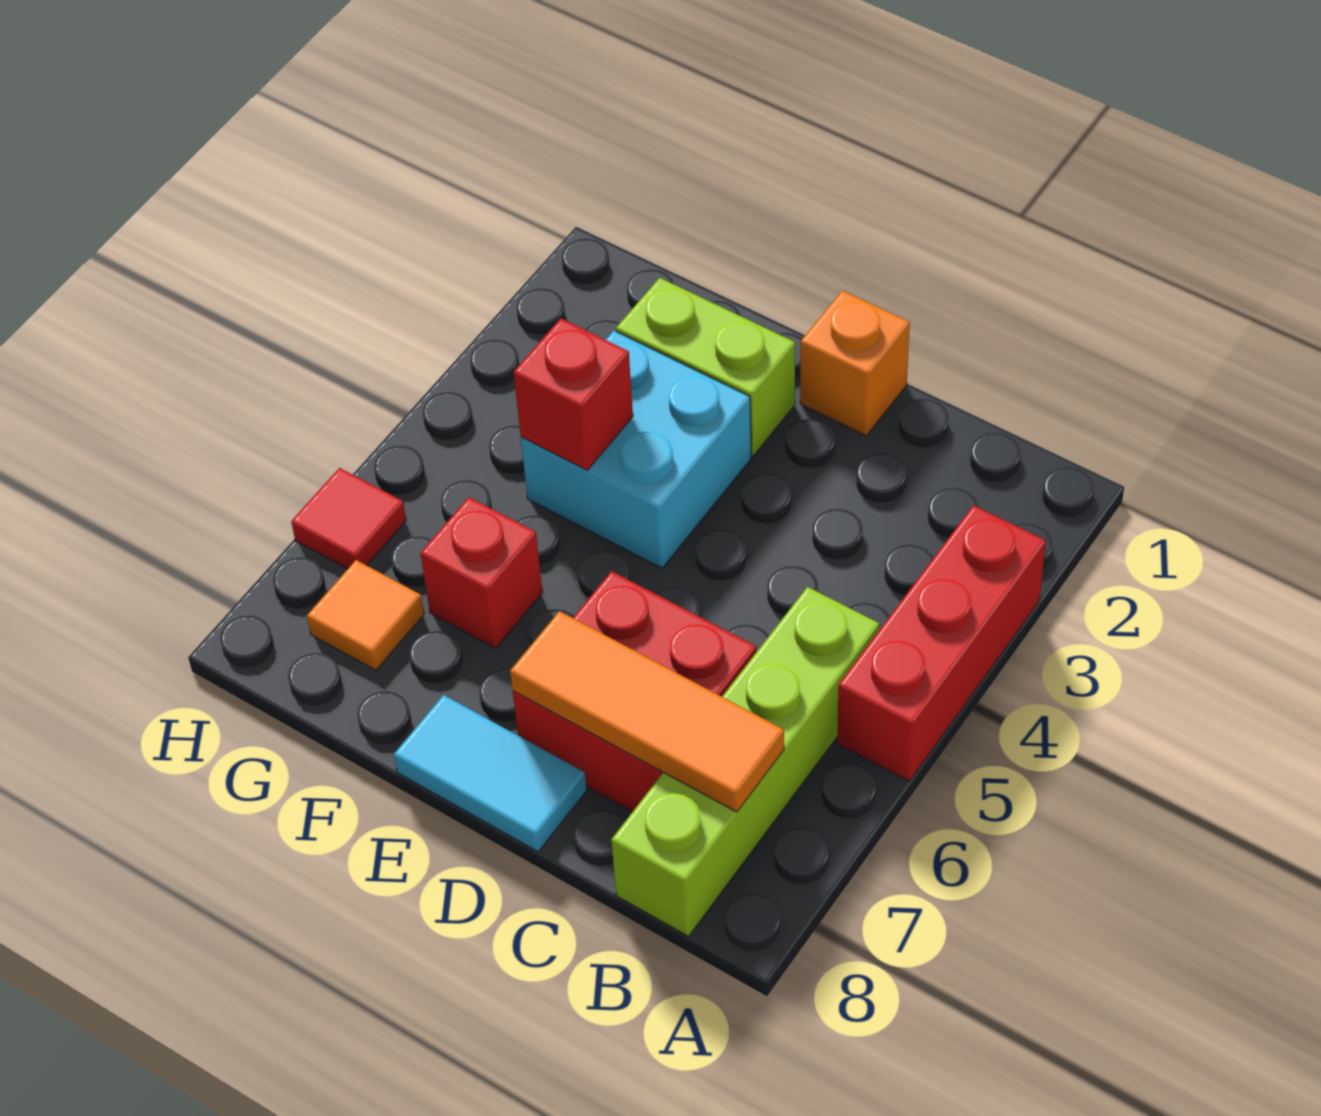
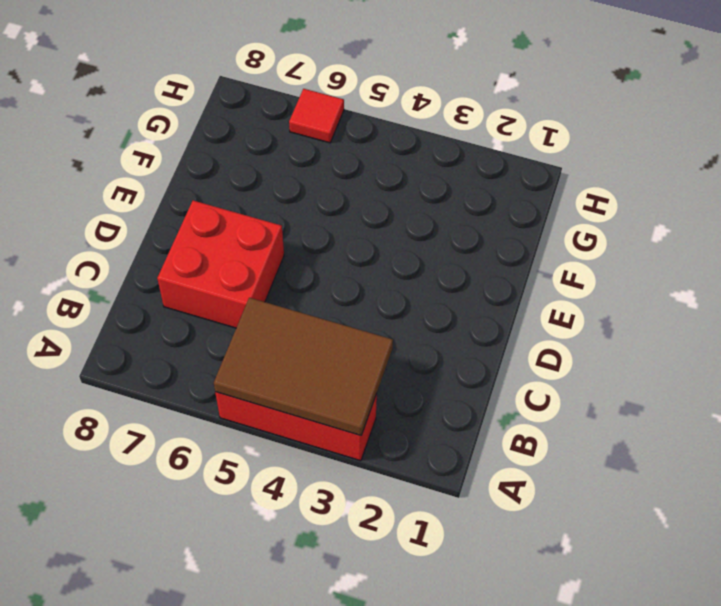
brown 2x3 tile [214,298,393,436] -> none
none -> lime 1x4 brick [611,587,880,936]
none -> orange 1x1 brick [800,291,910,436]
none -> cyan 1x2 tile [394,695,587,852]

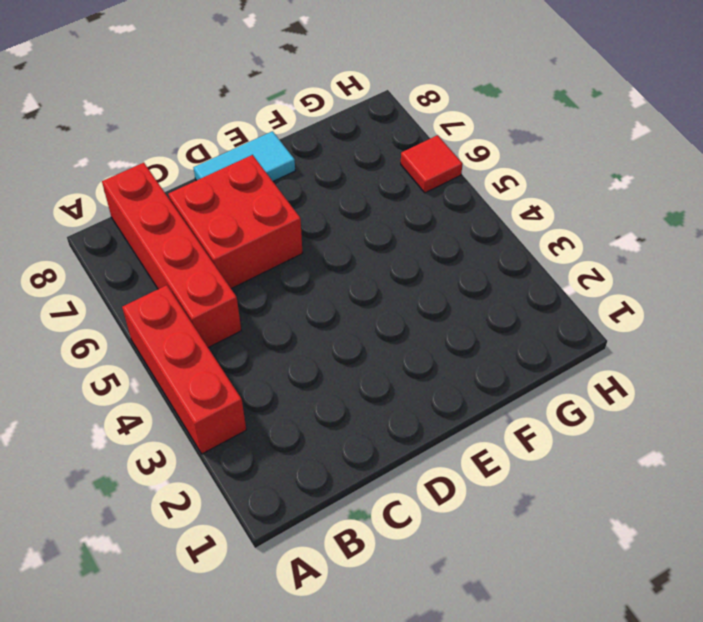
red 1x4 brick [102,163,241,348] -> lime 1x4 brick [611,587,880,936]
none -> orange 1x1 brick [800,291,910,436]
none -> lime 1x2 brick [616,278,795,456]
none -> cyan 2x2 brick [521,331,751,568]

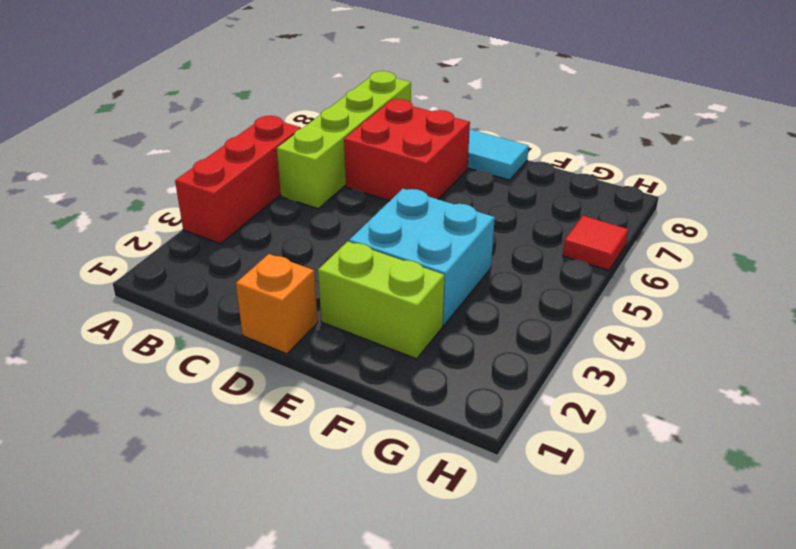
none -> red 1x1 brick [421,497,543,648]
none -> orange 1x1 tile [307,560,424,670]
none -> orange 1x3 tile [510,611,784,812]

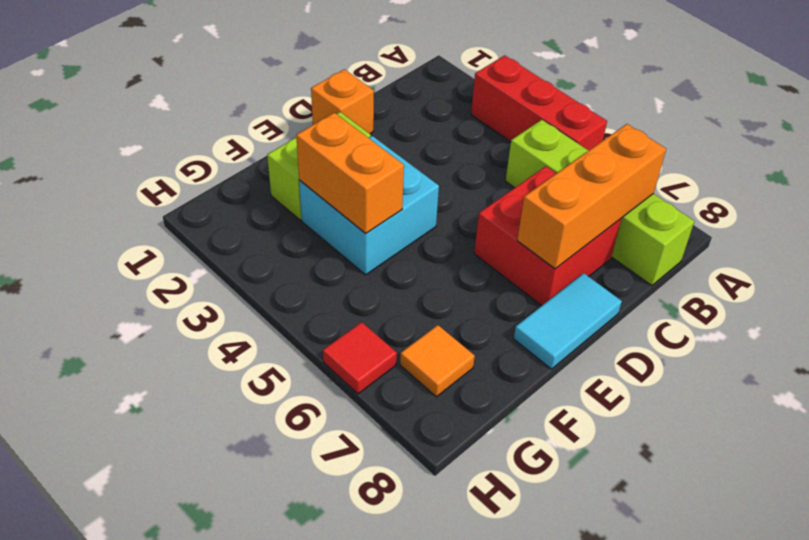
orange 1x3 brick [517,124,666,269] -> orange 1x3 tile [510,611,784,812]
orange 1x2 brick [296,113,404,234] -> red 1x1 brick [514,319,633,470]
none -> red 1x1 brick [421,497,543,648]

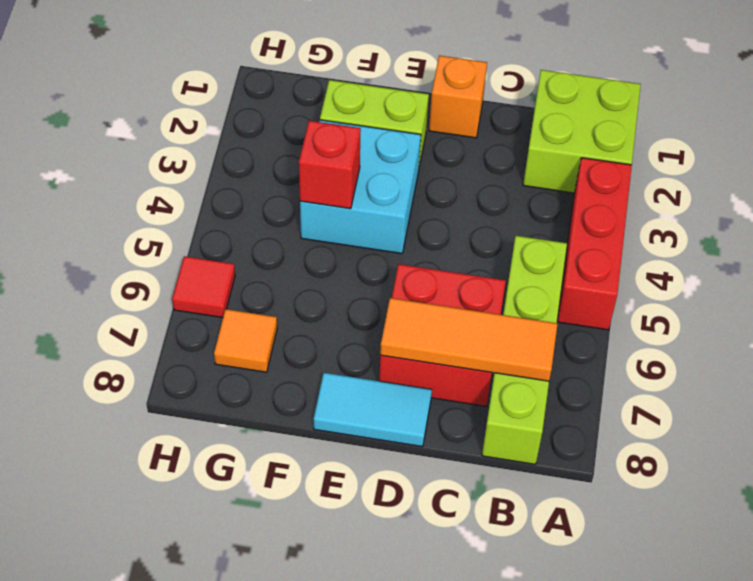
lime 2x2 brick [523,70,641,193] -> none
none -> red 1x1 brick [421,497,543,648]

